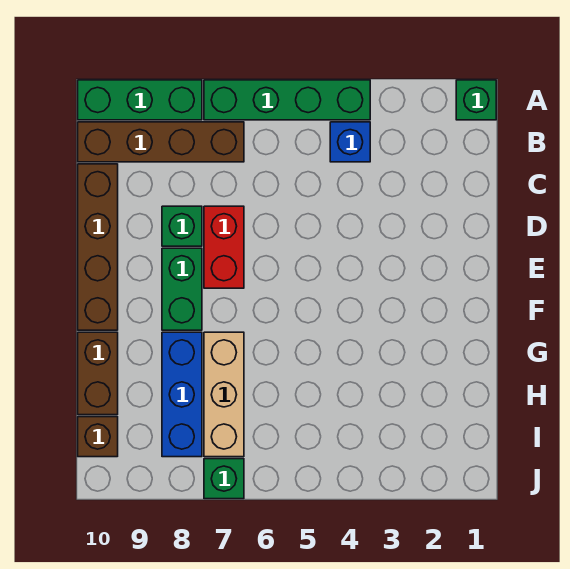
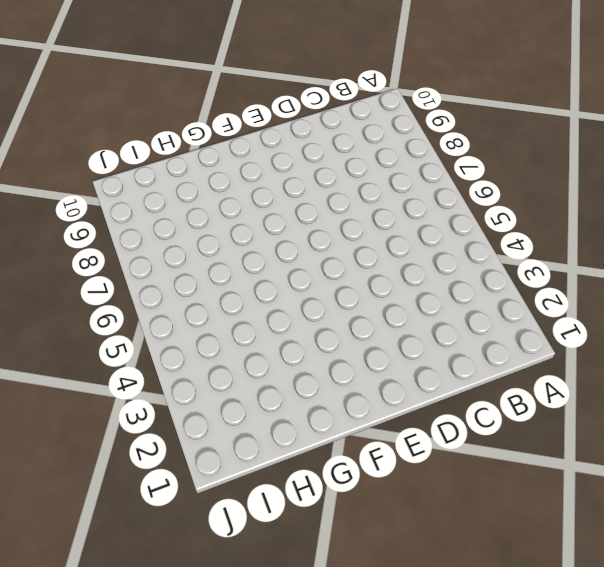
none -> green 1x1 brick [456,80,496,120]
none -> green 1x4 brick [204,80,370,120]
none -> green 1x3 brick [78,80,202,120]

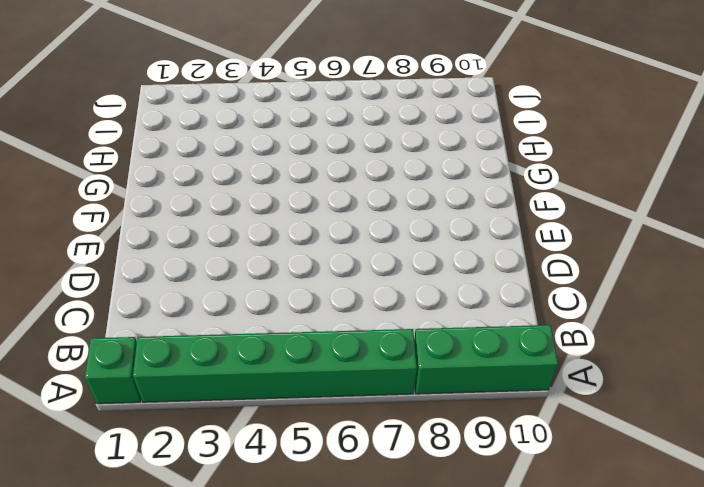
green 1x6 brick [133,329,417,402] -> green 1x4 brick [204,80,370,120]
none -> blue 1x1 brick [330,122,370,162]
none -> brown 1x4 brick [78,122,244,162]
none -> brown 1x4 brick [78,164,118,330]

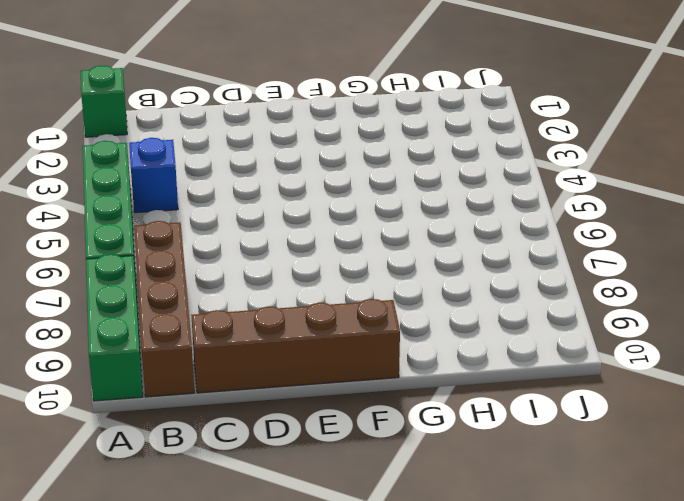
none -> red 1x2 brick [204,206,244,288]
none -> green 1x1 brick [162,206,202,246]
none -> green 1x2 brick [162,248,202,330]

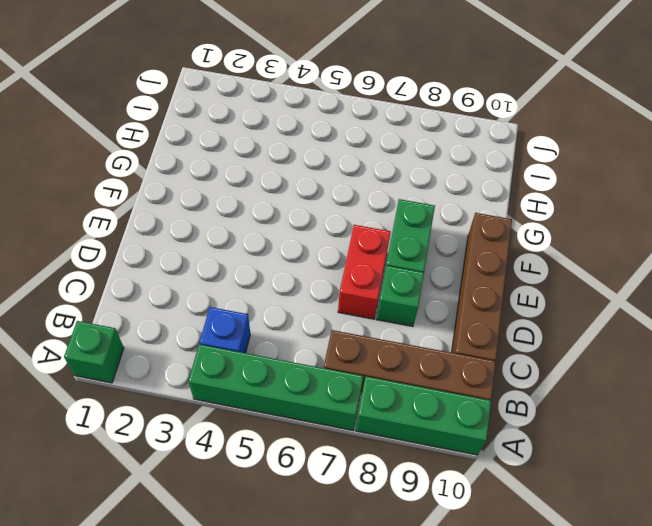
none -> tan 1x3 brick [204,332,244,457]
none -> blue 1x3 brick [162,332,202,457]
none -> brown 1x2 brick [78,332,118,415]

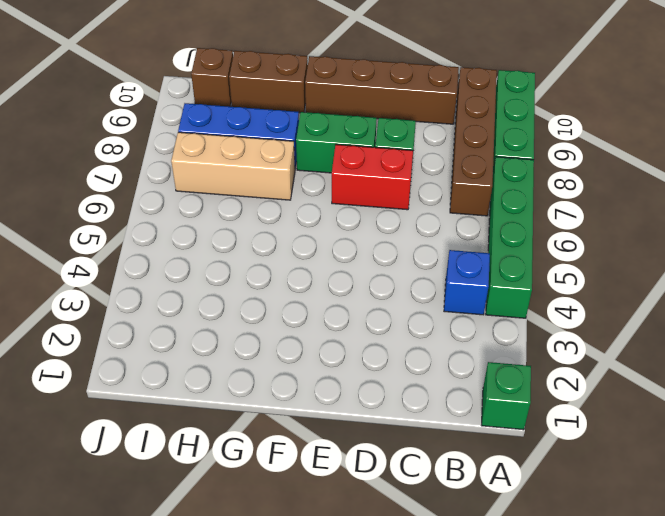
none -> green 1x1 brick [204,459,244,499]

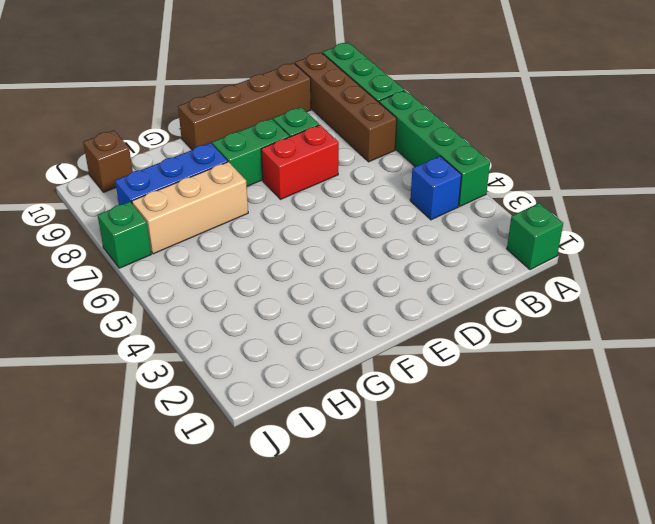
none -> brown 1x2 brick [78,332,118,415]

